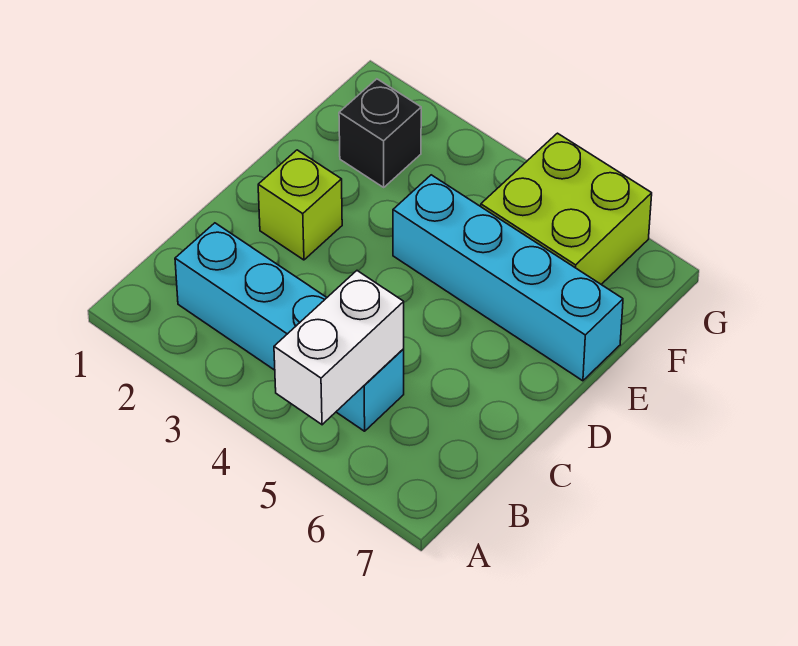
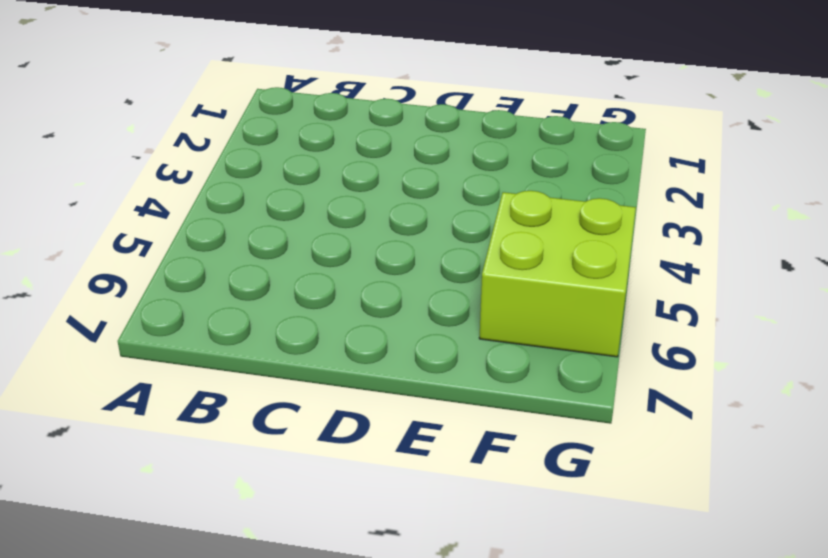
none -> cyan 1x4 brick [175,223,404,431]
none -> lime 1x1 brick [258,150,342,260]

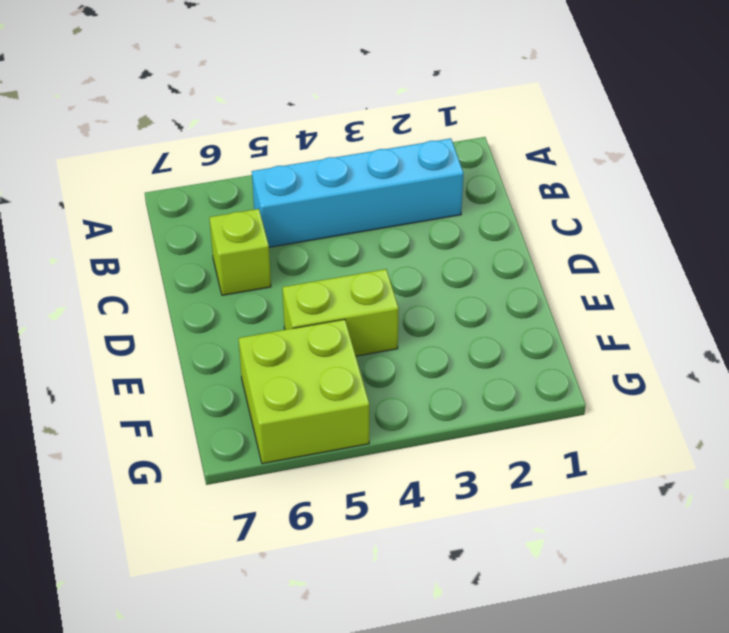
lime 1x1 brick [209,209,271,295] -> lime 1x1 brick moved to [258,150,342,260]
lime 1x2 brick [282,269,399,356] -> cyan 1x4 brick [393,175,623,381]
none -> black 1x1 brick [339,79,421,187]
none -> white 1x2 brick [274,271,404,425]

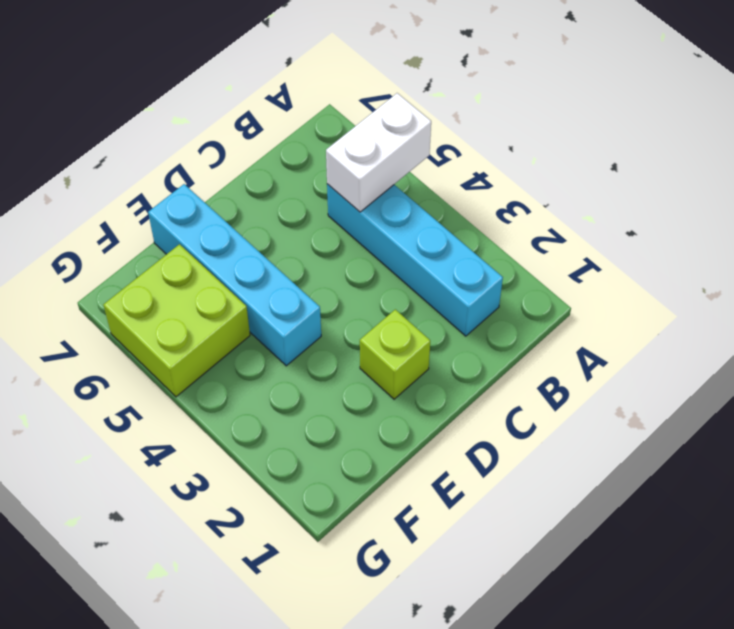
none -> black 1x1 brick [339,79,421,187]

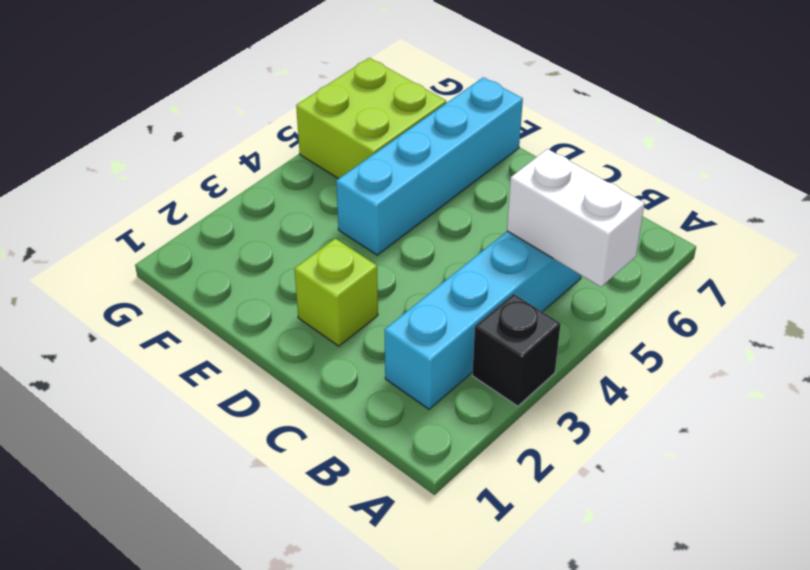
black 1x1 brick [472,294,561,406] -> black 1x1 brick moved to [339,79,421,187]

